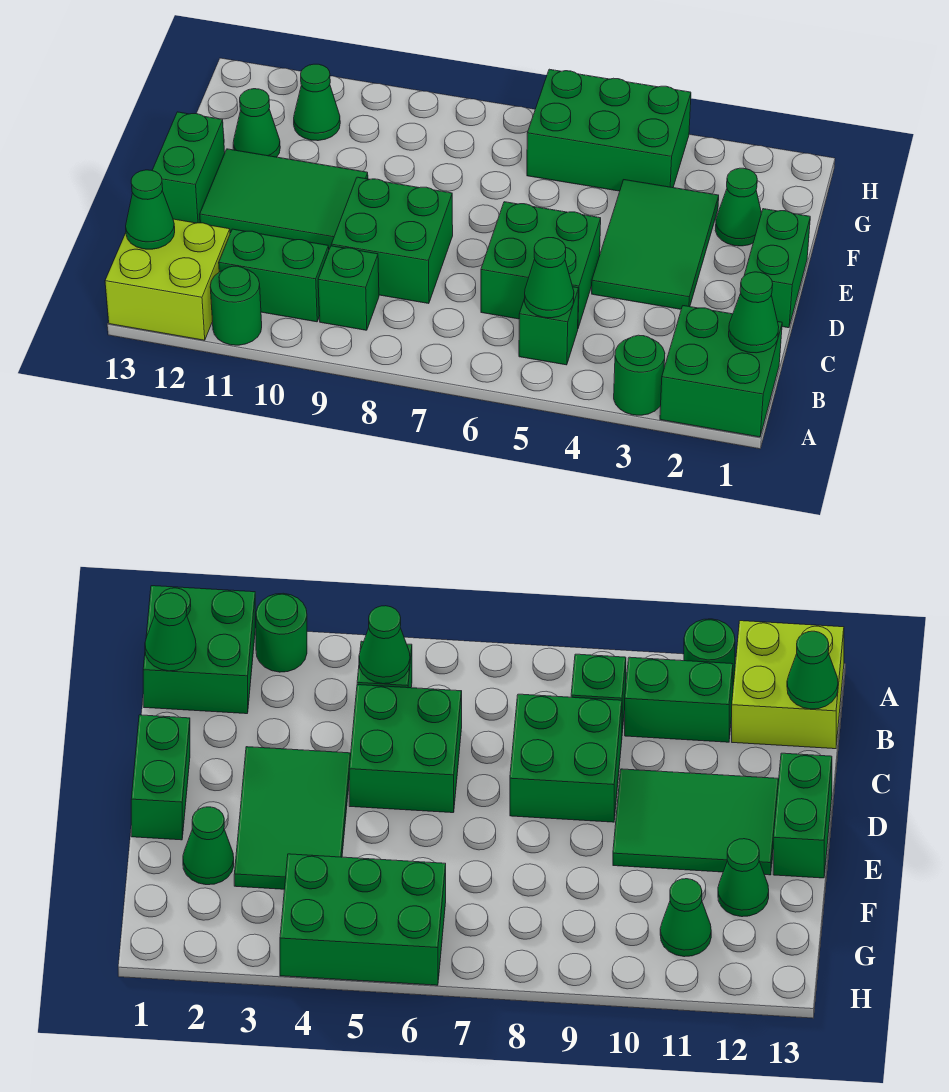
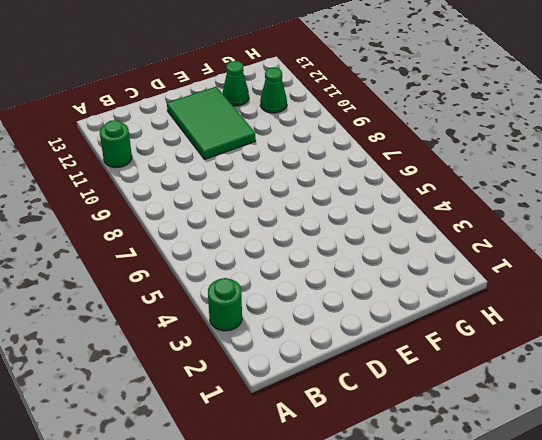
none -> green 2x2 brick [660,306,782,437]
none -> lime 2x2 brick [105,219,230,340]
none -> green 1x1 brick [519,287,579,365]

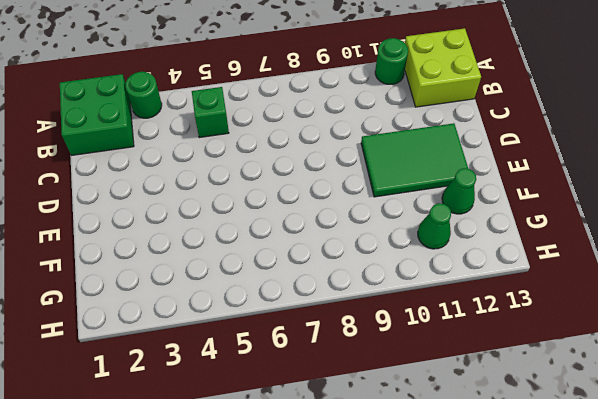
none -> green 1x1 brick [318,246,379,330]
none -> green 1x2 brick [219,229,329,322]
none -> green 2x2 brick [481,202,601,328]

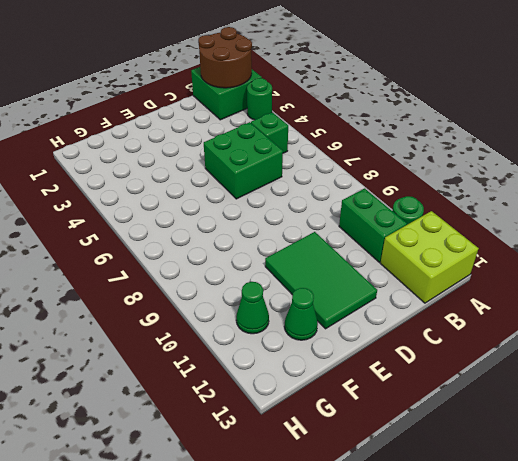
brown 2x2 round brick [198,27,252,88] -> green 1x1 cone [729,272,779,353]
none -> green 1x1 brick [318,246,379,330]
none -> green 2x2 brick [331,177,453,304]
none -> green 1x2 brick [744,209,810,328]

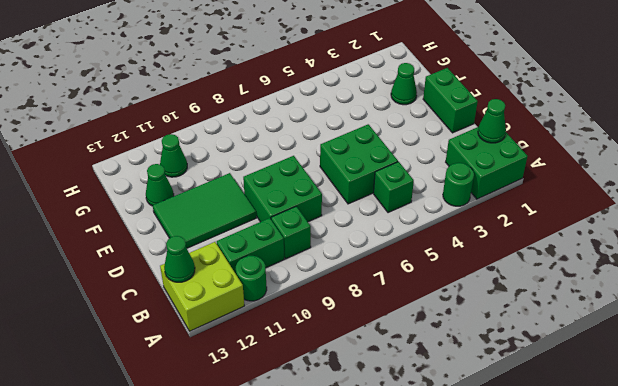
none -> green 2x3 tile [592,180,719,309]
none -> green 1x2 brick [152,112,225,223]
none -> green 2x3 brick [527,69,691,191]

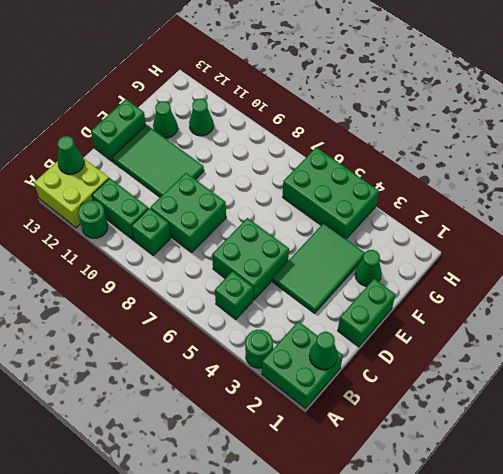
none -> green 1x1 cone [525,238,574,318]

